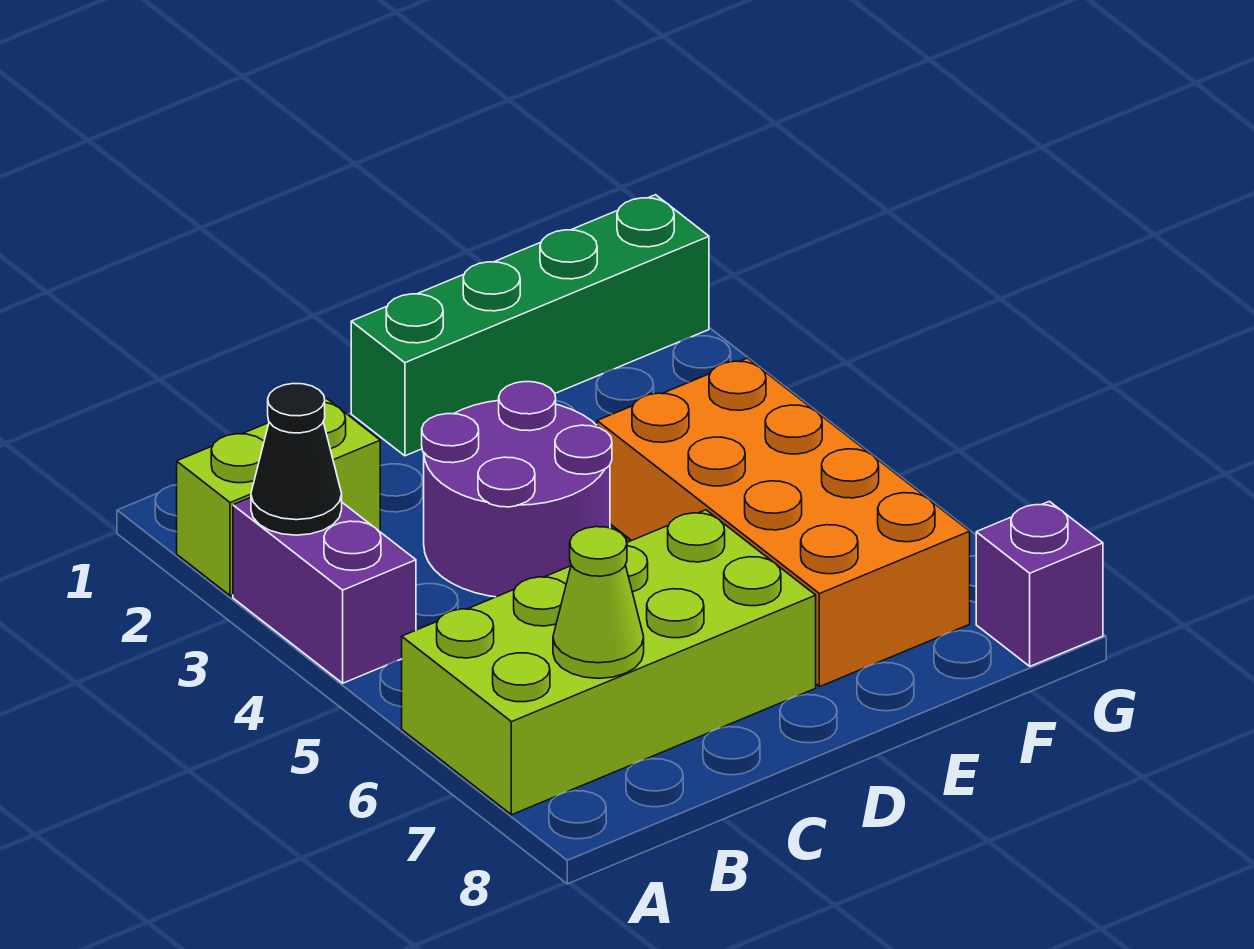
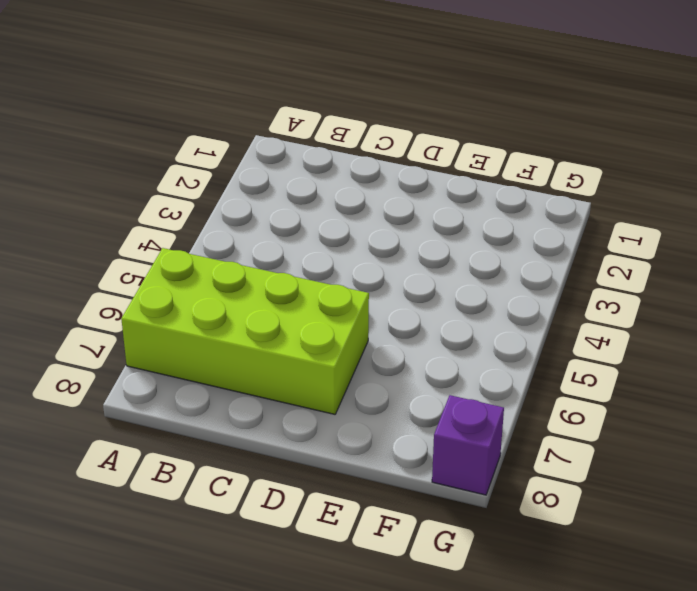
none -> lime 1x2 brick [177,399,380,596]
none -> purple 1x2 brick [233,497,416,683]

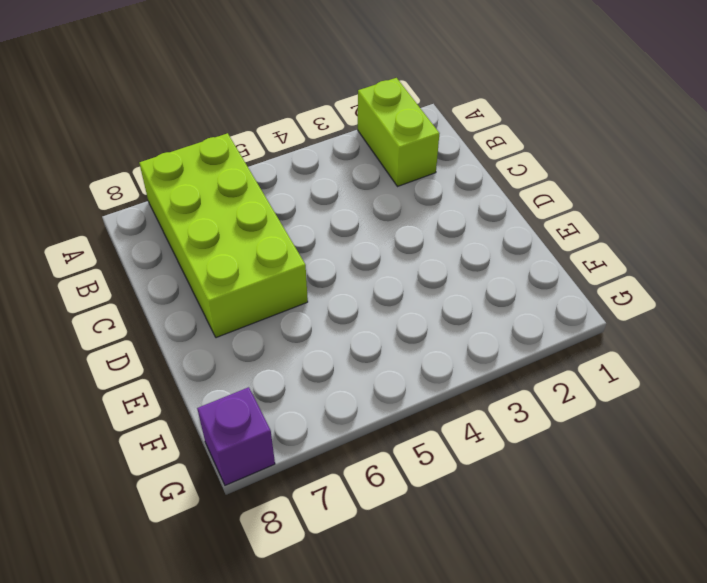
none -> purple 1x2 brick [233,497,416,683]
none -> purple 2x2 round brick [422,382,612,597]

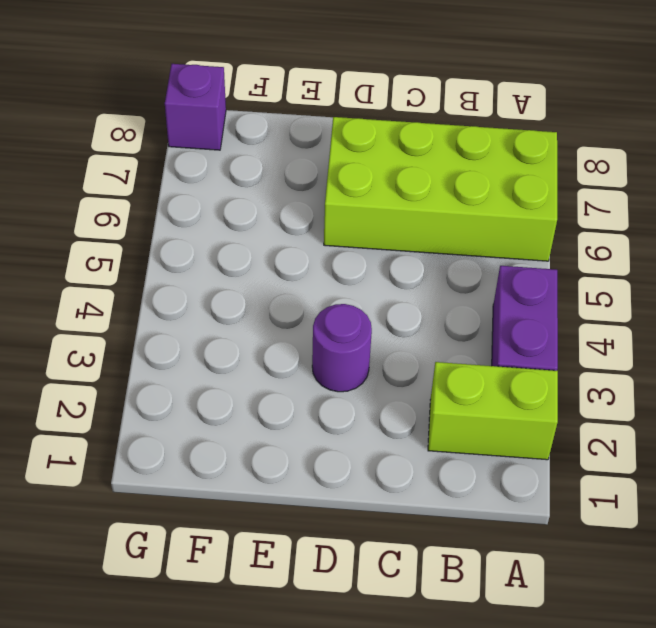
purple 1x1 round brick [312,304,372,392] -> purple 2x2 round brick [422,382,612,597]
none -> green 1x4 brick [351,195,709,456]
none -> orange 2x4 brick [597,358,970,687]

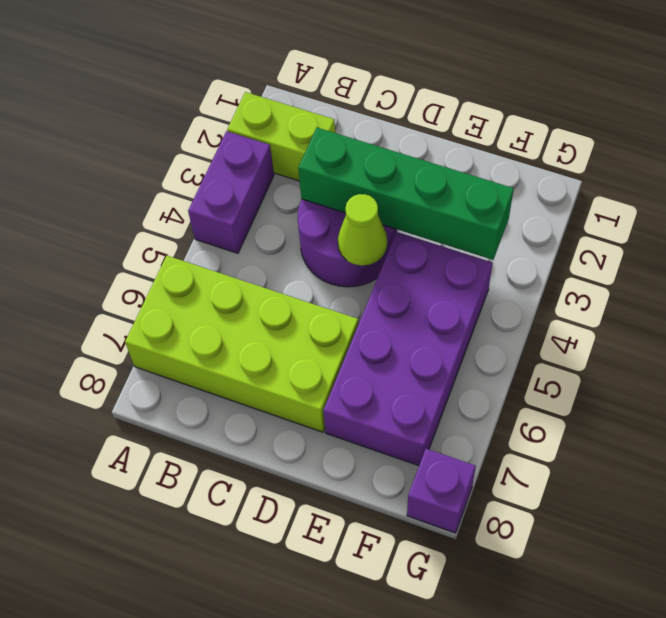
green 1x4 brick [298,128,514,260] -> green 1x4 brick moved to [351,195,709,456]
lime 1x1 cone [338,194,387,266] -> lime 1x1 cone moved to [553,527,644,678]
purple 2x4 brick [323,232,492,466] -> orange 2x4 brick [597,358,970,687]
none -> black 1x1 cone [251,384,342,535]

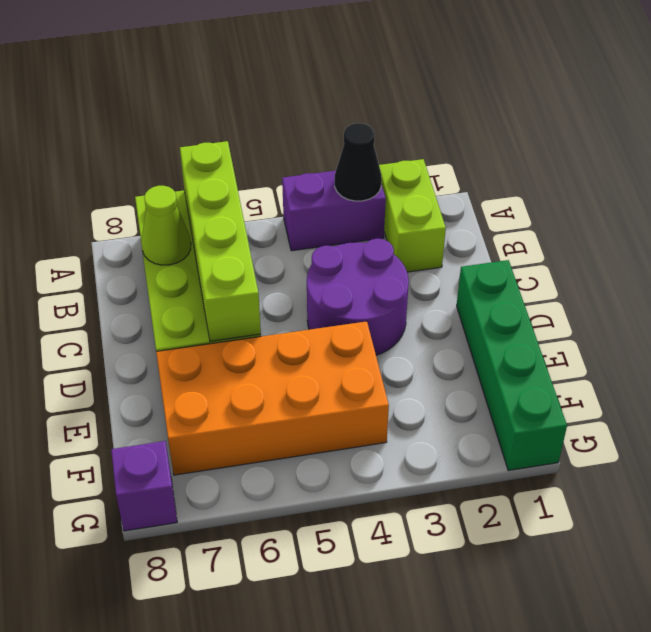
lime 1x4 brick [180,141,261,341] -> none

